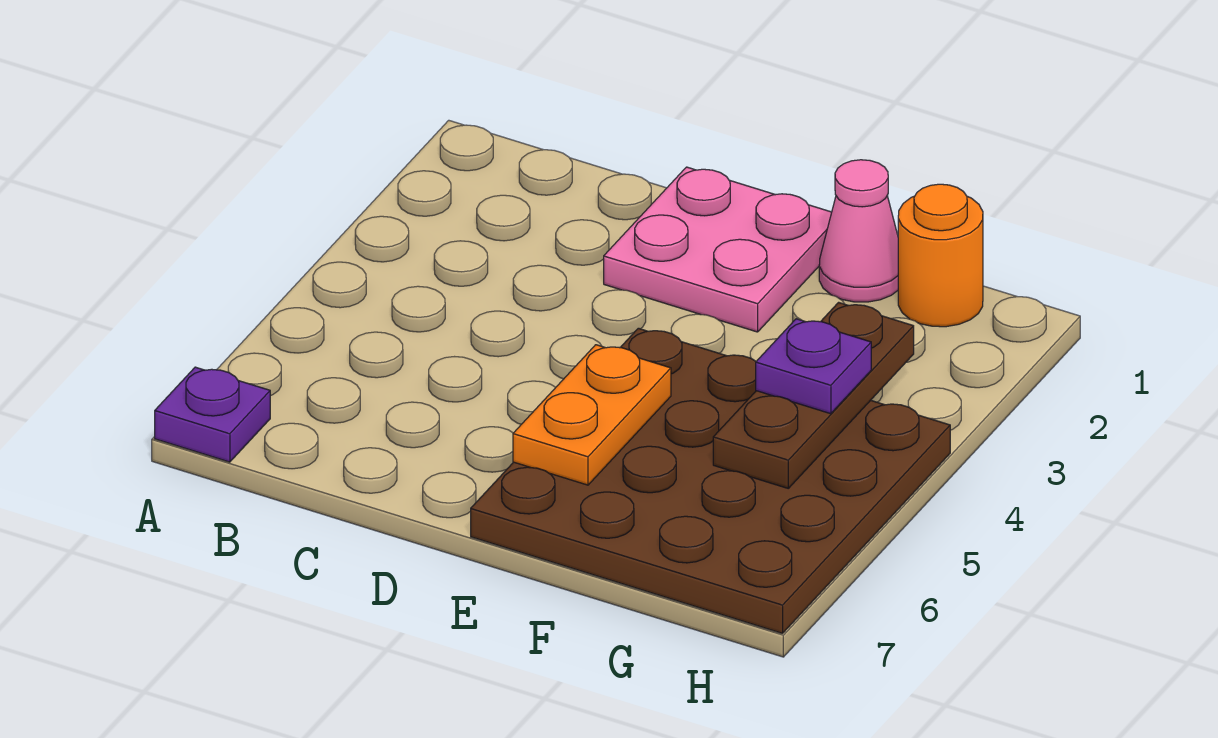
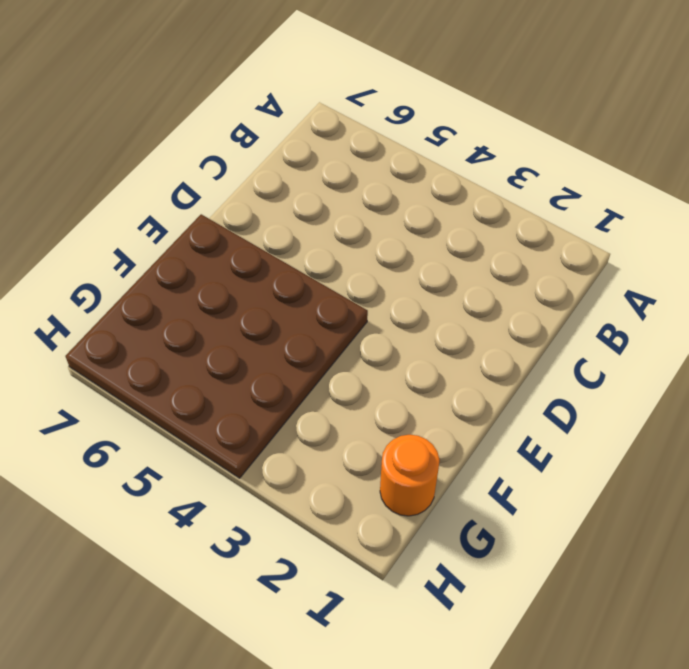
none -> purple 1x1 plate [155,367,270,462]
none -> pink 2x2 plate [604,167,832,332]

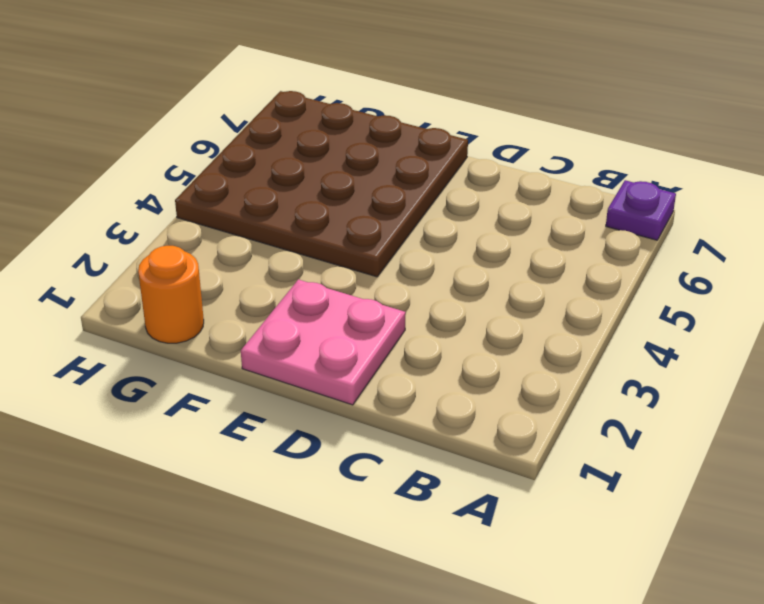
none -> pink 1x1 cone [819,160,898,302]
none -> orange 1x2 plate [513,345,671,485]

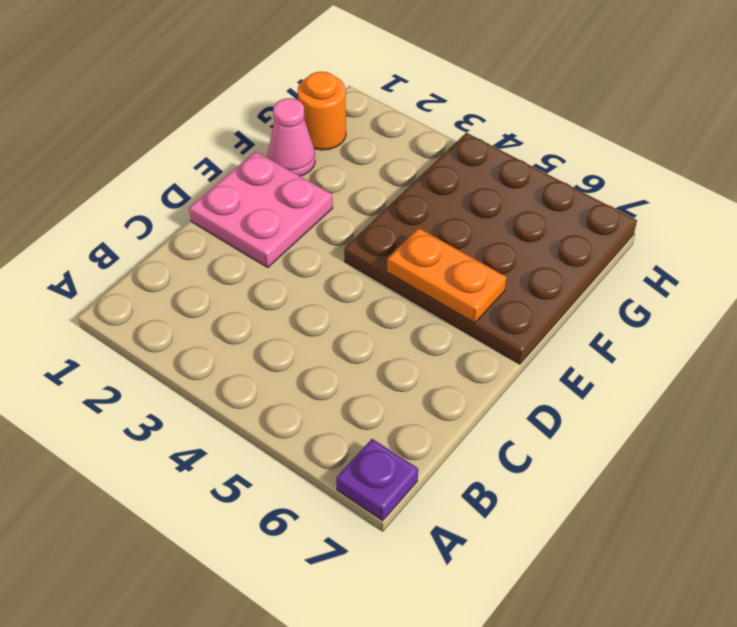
none -> brown 1x3 plate [713,302,914,488]
none -> purple 1x1 plate [756,319,871,414]

